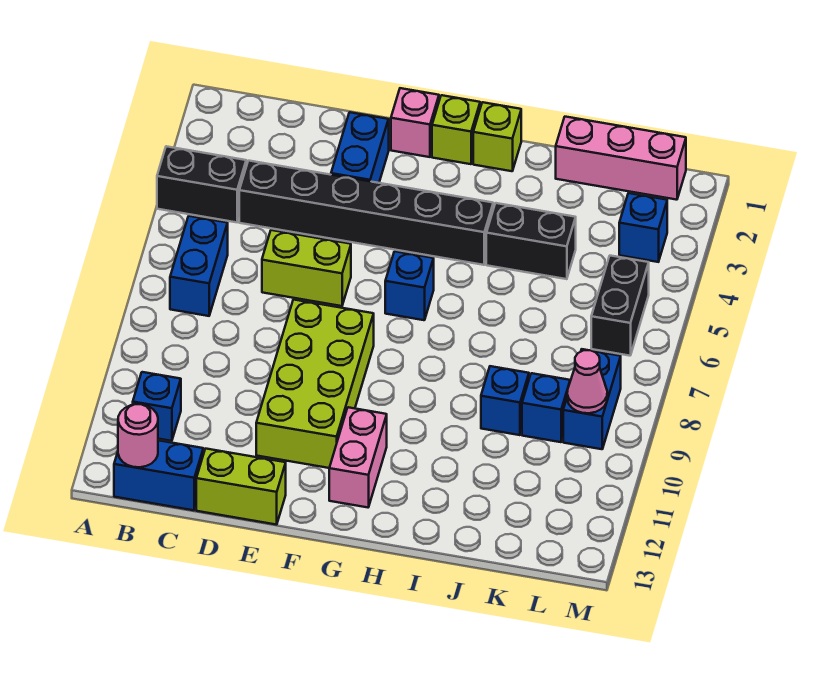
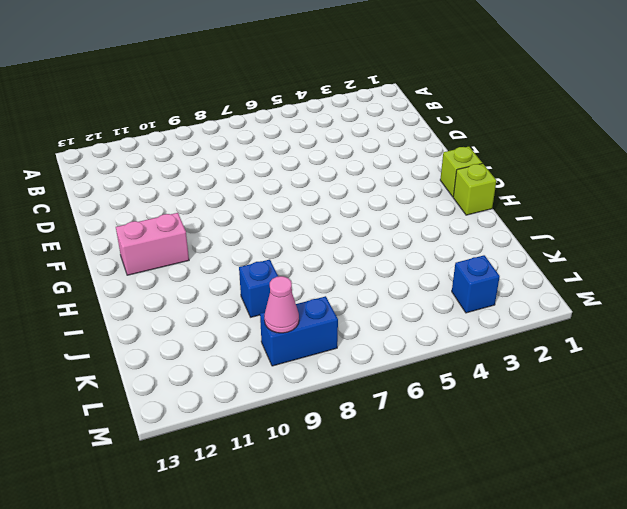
none -> black 1x2 brick [157,146,246,222]
none -> blue 1x2 brick [170,216,228,316]
none -> blue 1x1 brick [133,372,181,441]

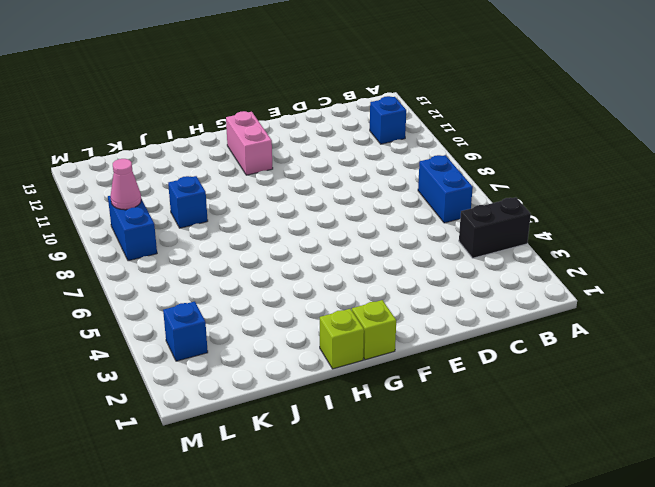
none -> blue 1x2 brick [114,440,203,510]
none -> black 1x6 brick [239,161,493,265]
none -> lime 1x2 brick [262,230,351,306]

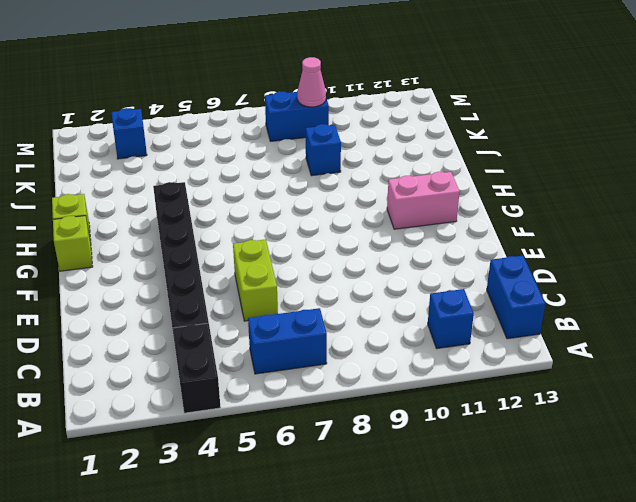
none -> lime 1x2 brick [196,449,286,525]
none -> blue 1x2 brick [331,112,389,183]
none -> lime 2x4 brick [256,300,374,468]

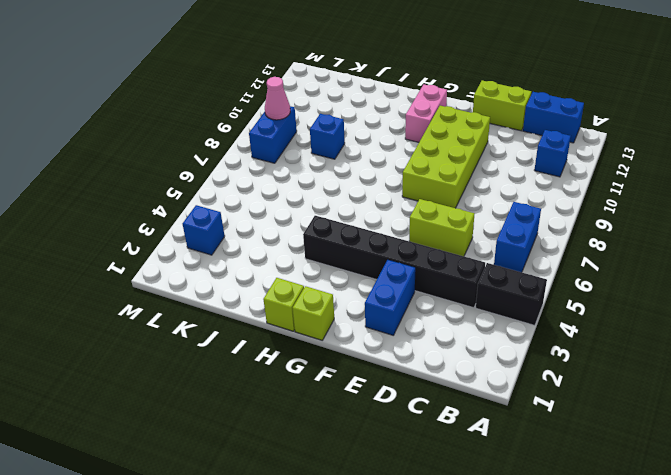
none -> pink 1x1 brick [391,88,439,157]
none -> blue 1x1 brick [385,251,434,320]
none -> black 1x2 brick [486,203,576,279]

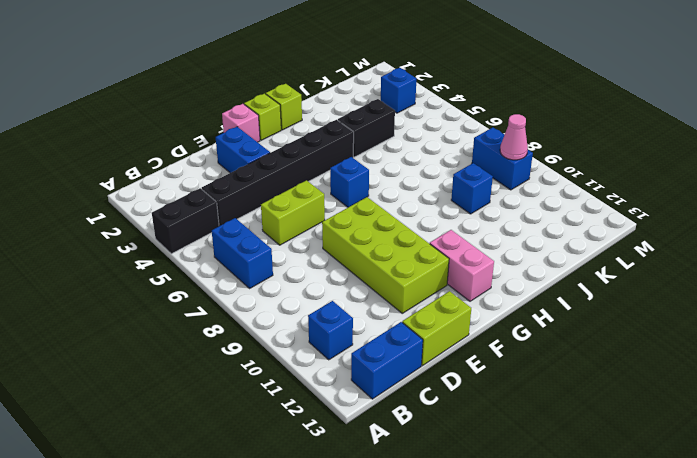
none -> pink 1x3 brick [556,117,686,200]
none -> blue 1x1 brick [522,373,570,442]
none -> black 1x2 brick [591,256,649,356]

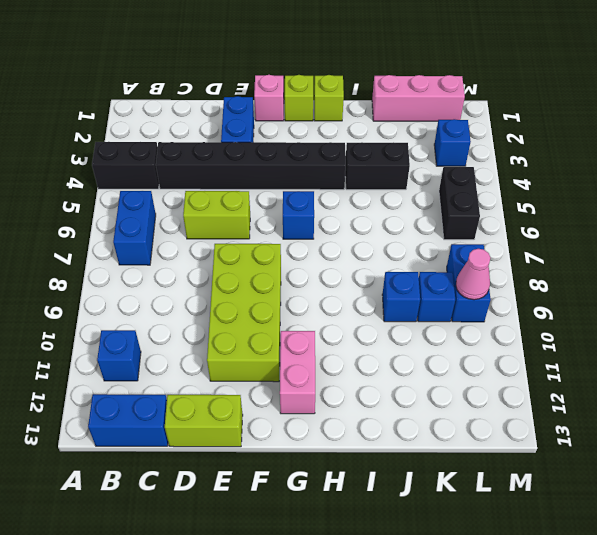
none -> pink 1x1 round brick [118,404,158,467]

